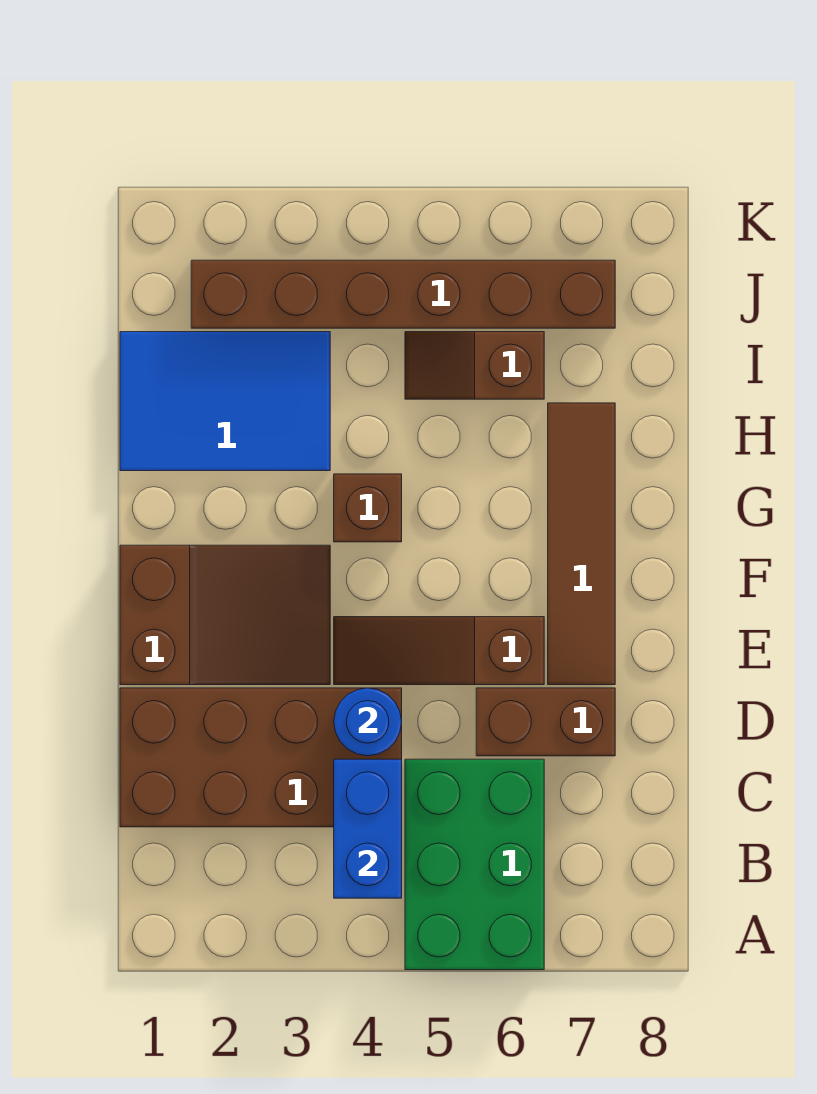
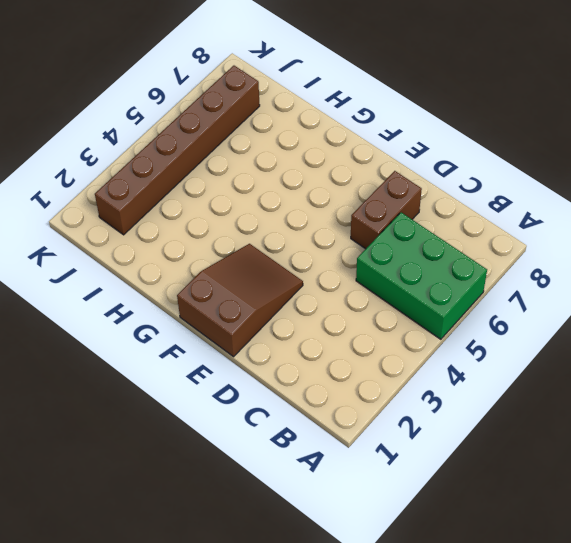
none -> brown 2x4 brick [120,688,402,827]
none -> brown 1x3 slope [334,617,544,685]
none -> brown 1x4 tile [548,403,615,685]

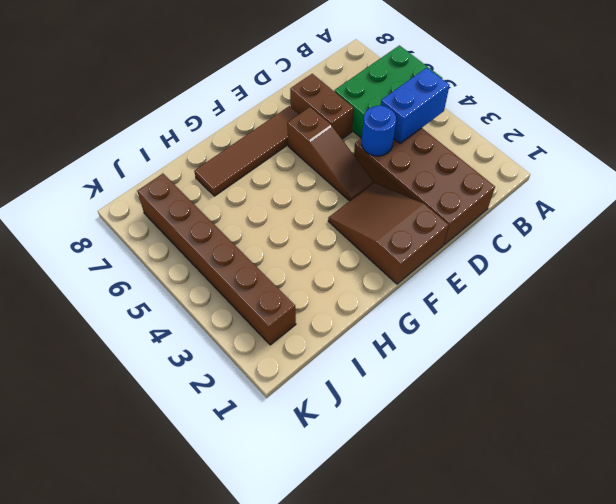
none -> brown 1x1 brick [334,474,402,542]
none -> blue 2x3 tile [120,332,330,471]
none -> brown 1x2 slope [405,332,544,399]

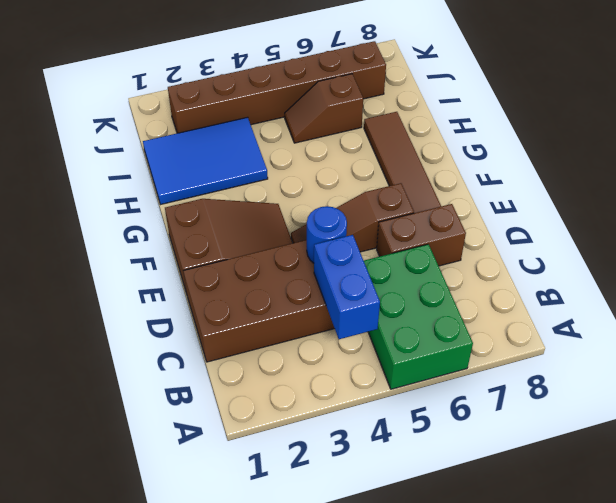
none -> brown 1x1 brick [334,474,402,542]

